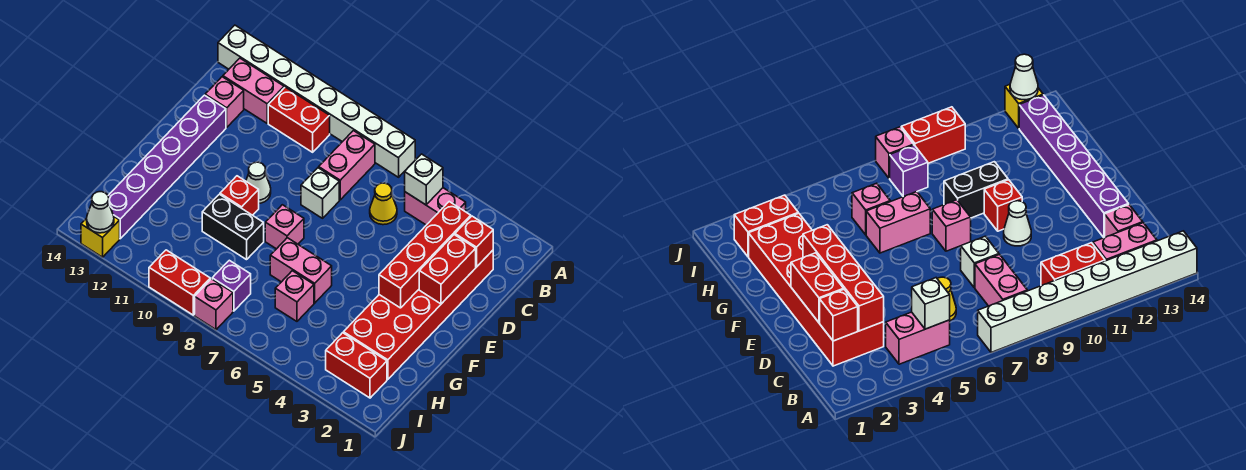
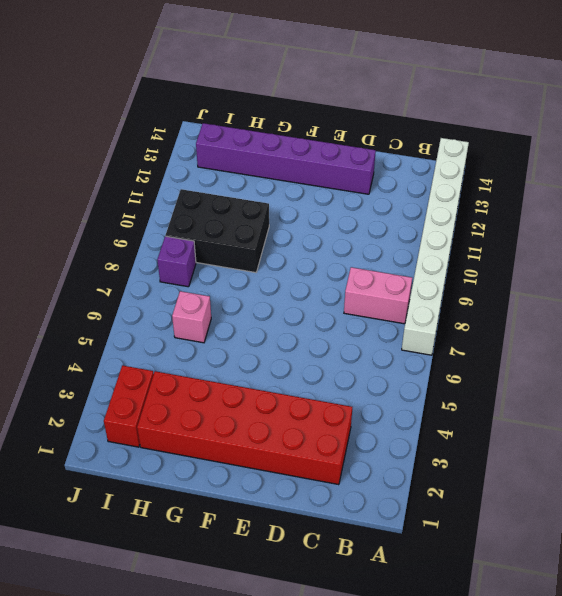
black 2x3 brick [166,189,269,273] -> black 1x2 brick [202,194,264,260]
none -> pink 1x2 brick [405,188,466,225]
none -> red 1x2 brick [268,87,330,152]
none -> pink 1x2 brick [223,58,284,123]

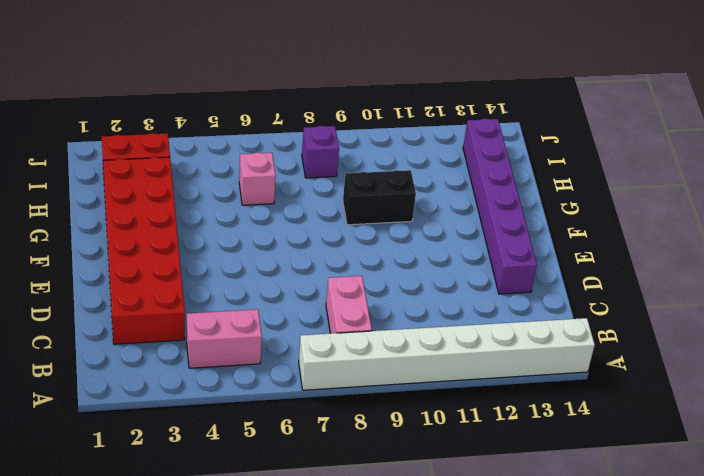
none -> red 1x2 brick [268,87,330,152]
none -> pink 1x2 brick [223,58,284,123]
none -> yellow 1x1 cone [370,183,397,225]

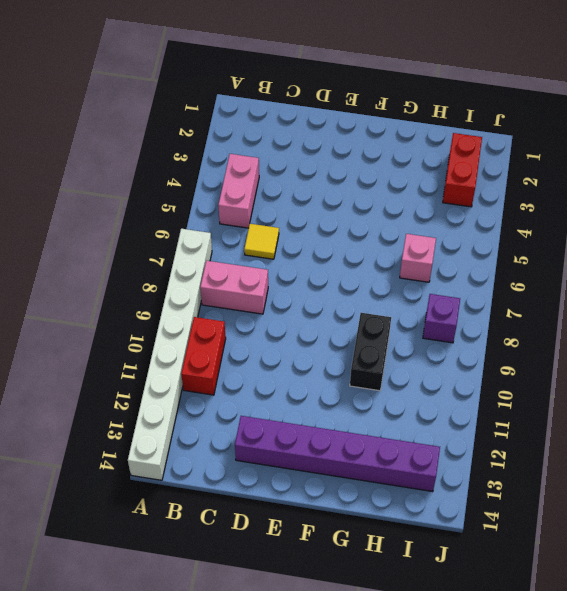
yellow 1x1 tile [244,224,279,259] -> yellow 1x1 cone [370,183,397,225]
none -> pink 1x2 brick [223,58,284,123]
none -> red 2x6 brick [344,250,493,380]
none -> pink 1x1 brick [205,77,244,127]

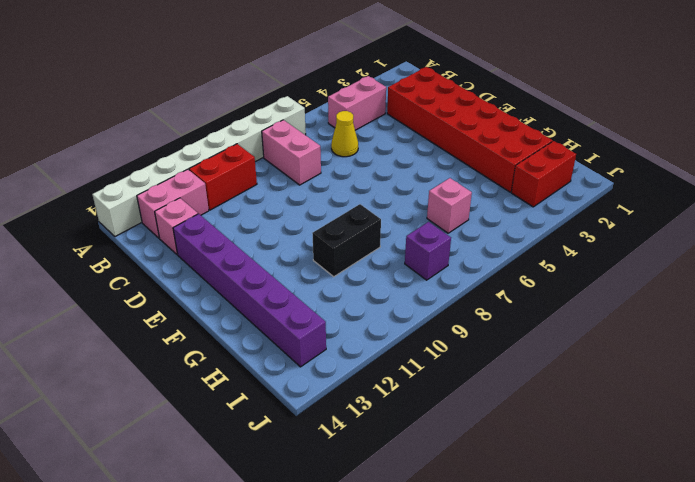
none -> white 1x1 brick [301,168,339,218]
none -> white 1x1 cone [246,162,271,203]
none -> pink 1x1 brick [265,205,304,249]

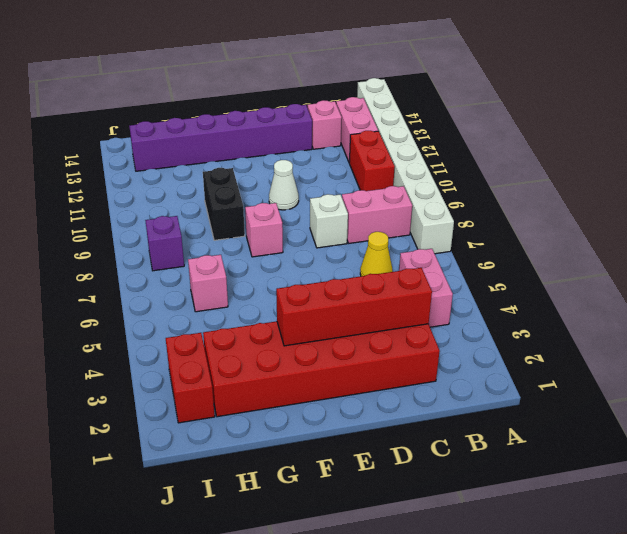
none -> red 1x1 brick [220,176,259,215]
none -> pink 1x2 brick [270,238,332,303]
none -> pink 1x1 brick [195,279,233,330]

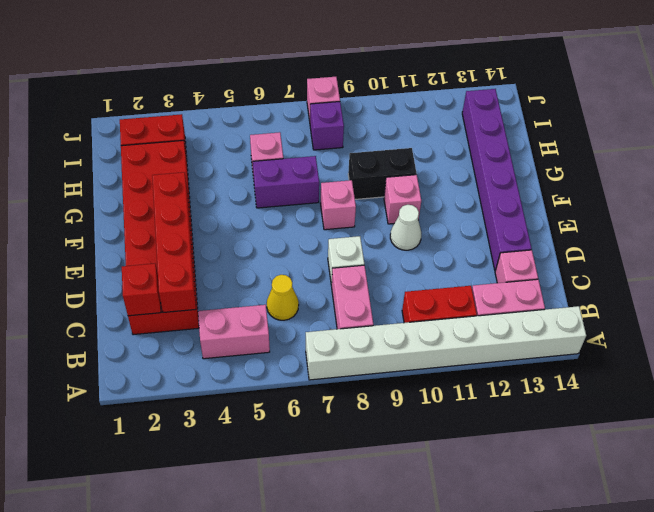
pink 1x1 brick [384,175,421,224] -> red 1x1 brick [220,176,259,215]
purple 1x2 brick [253,156,319,208] -> pink 1x2 brick [270,238,332,303]
none -> red 1x2 brick [149,250,210,315]
none -> yellow 1x1 brick [81,217,120,257]
none -> white 1x1 brick [405,154,443,205]

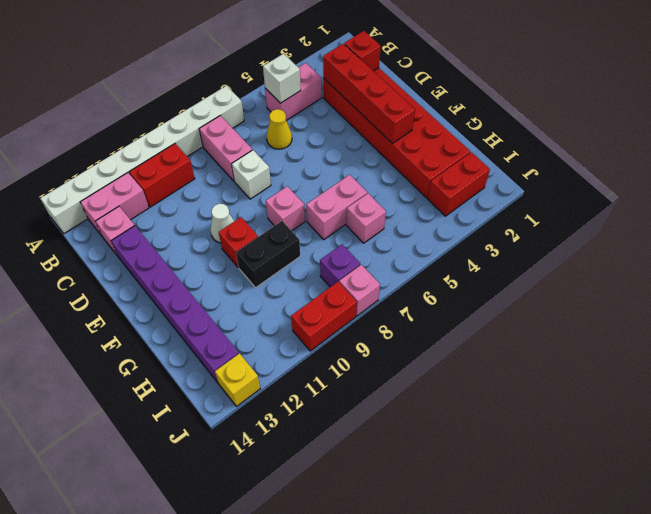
none -> red 1x2 brick [419,235,476,304]
none -> white 1x1 cone [87,192,114,233]

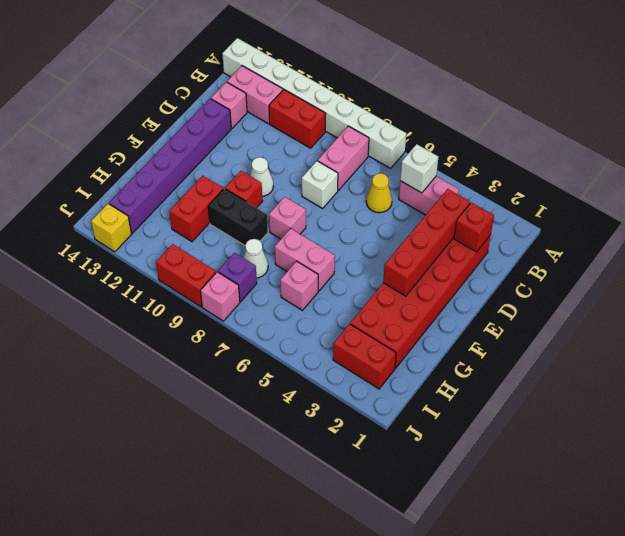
red 1x2 brick [169,176,223,242] -> red 1x2 brick moved to [419,235,476,304]
white 1x1 cone [243,239,268,278] -> white 1x1 cone moved to [87,192,114,233]

